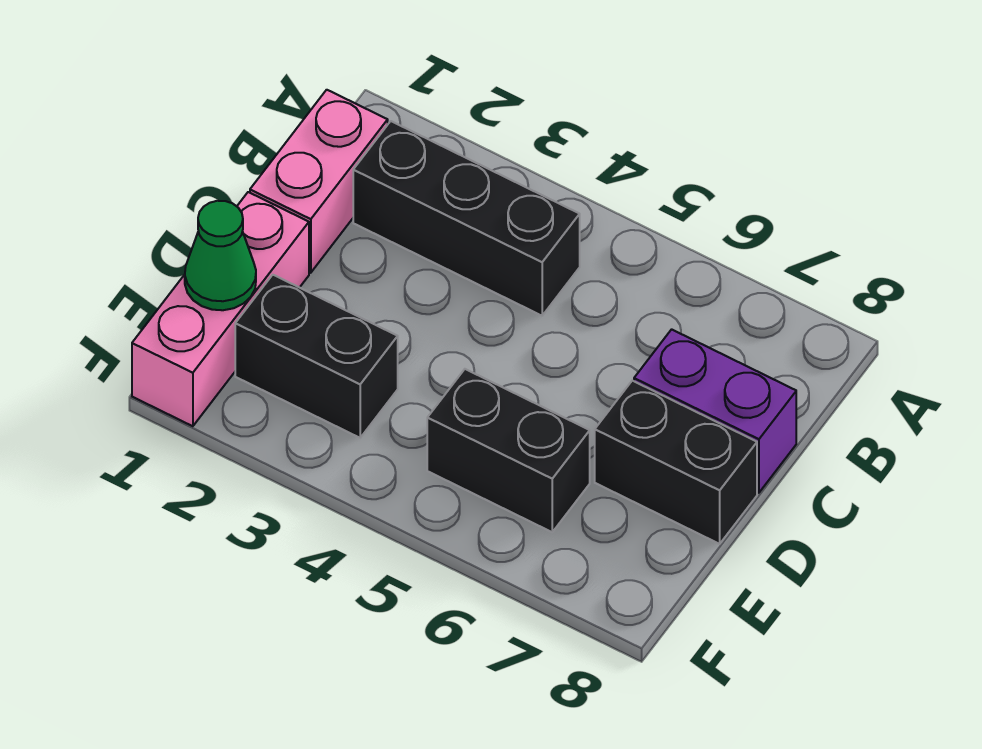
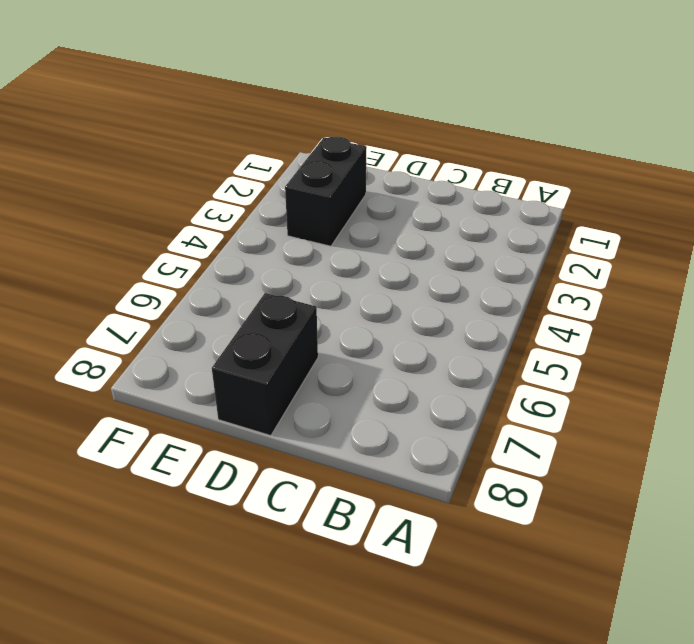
none -> pink 1x2 brick [250,90,388,273]
none -> black 1x3 brick [353,121,580,316]

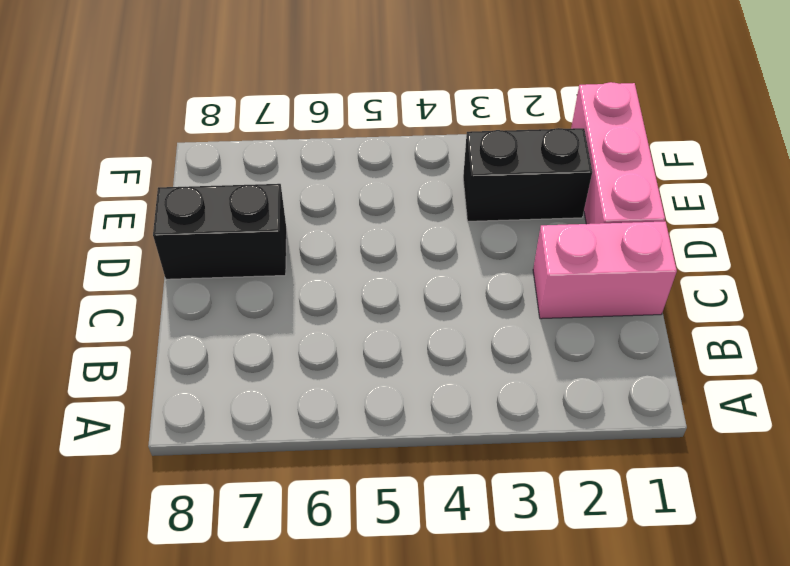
pink 1x2 brick [533,221,677,319] -> pink 1x2 brick turned to [250,90,388,273]
none -> black 1x3 brick [353,121,580,316]
none -> purple 1x2 brick [634,329,796,493]

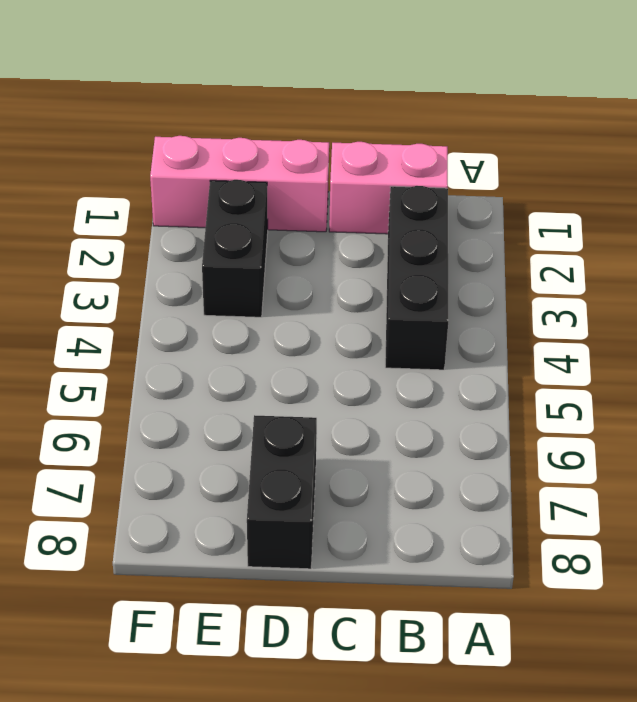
none -> purple 1x2 brick [634,329,796,493]
none -> black 1x2 brick [427,369,590,532]

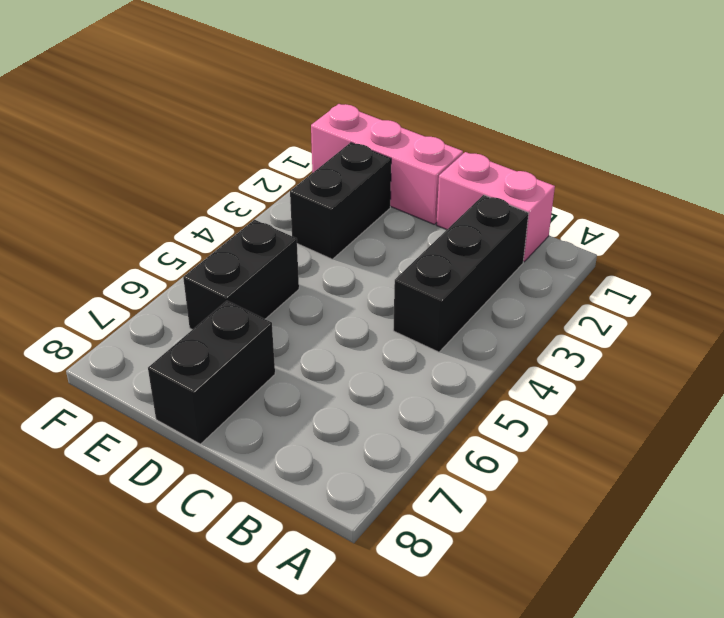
none -> purple 1x2 brick [634,329,796,493]
none -> green 1x1 cone [185,201,256,310]

